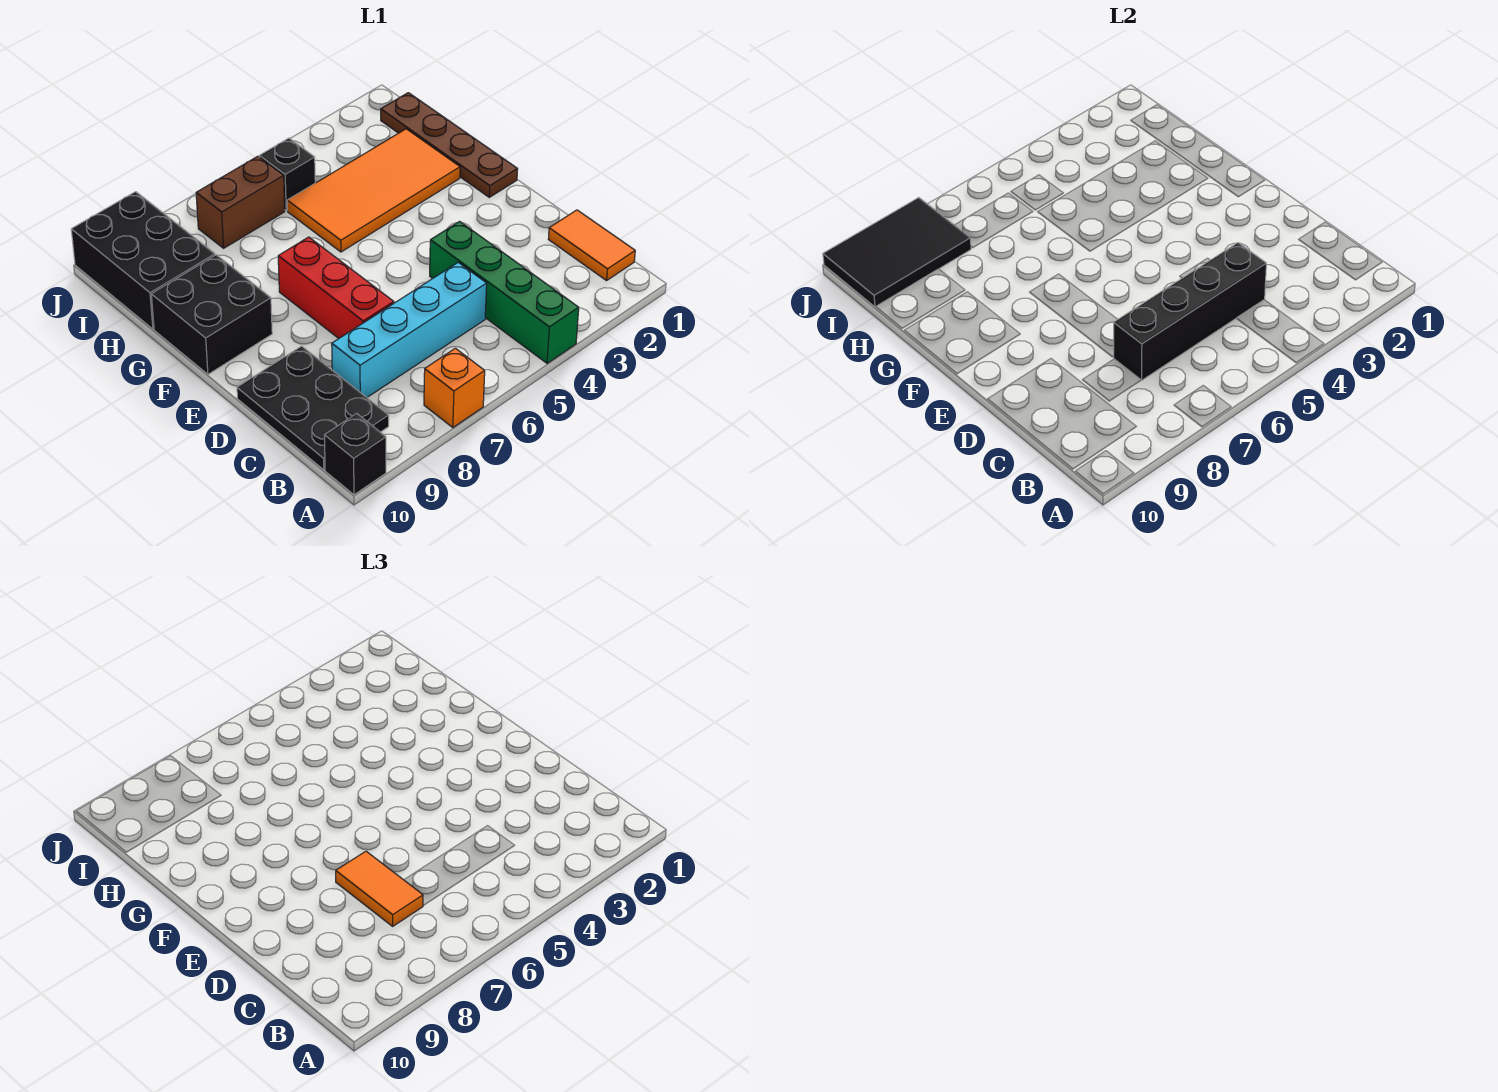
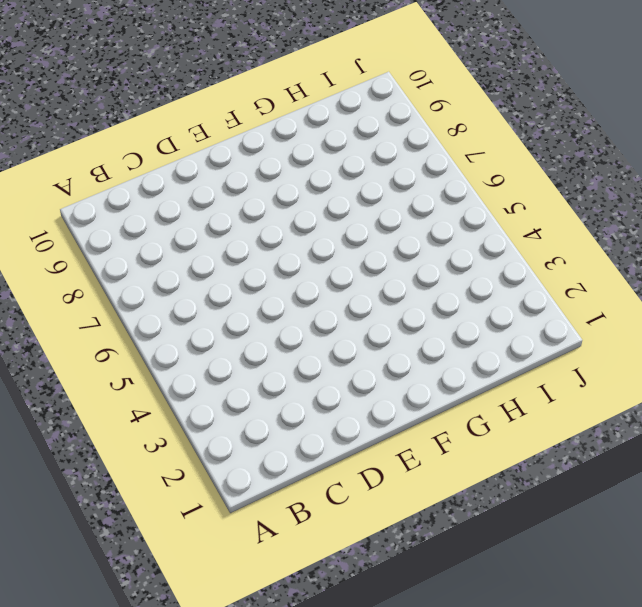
none -> green 1x4 brick [430,221,579,363]
none -> orange 1x1 brick [424,348,485,428]
none -> black 1x1 brick [325,414,386,495]

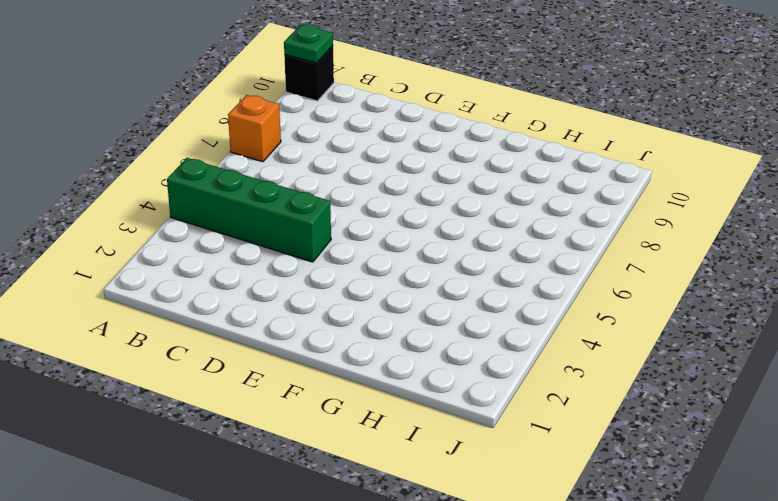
green 1x1 plate [284,24,333,63] -> none
none -> orange 1x2 tile [548,210,635,281]
none -> black 2x3 plate [237,346,389,470]
none -> cyan 1x4 brick [332,262,487,397]

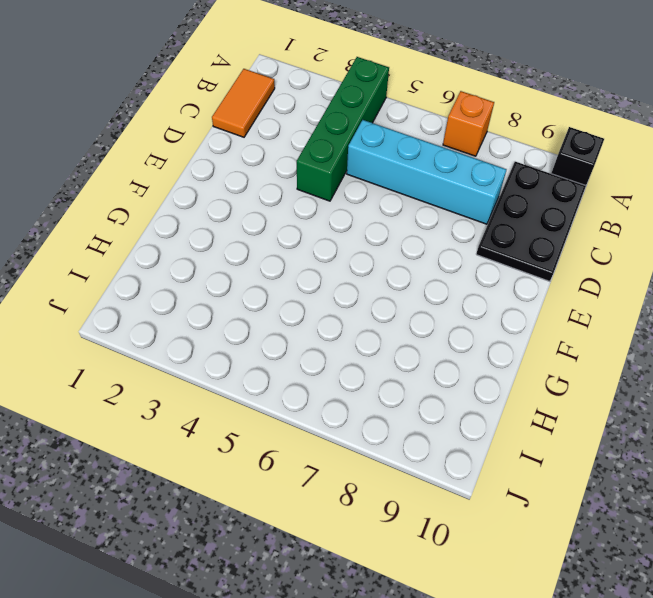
none -> red 1x3 brick [278,237,394,338]
none -> brown 1x4 plate [381,93,518,197]
none -> black 2x2 brick [151,255,272,374]

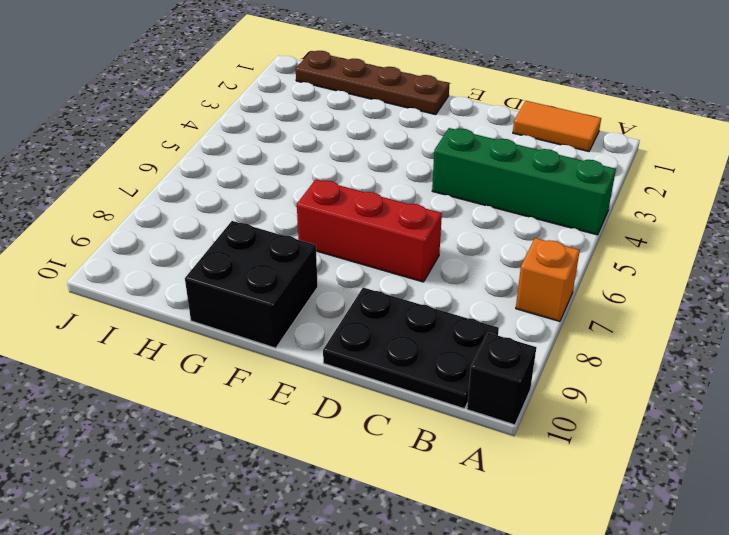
none -> cyan 1x4 brick [332,262,487,397]
none -> orange 2x4 tile [287,129,460,252]
none -> black 2x3 brick [71,192,215,329]

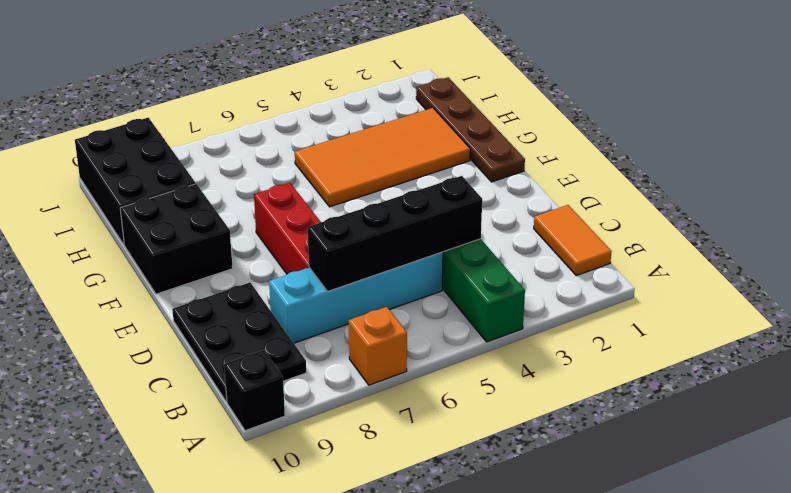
none -> black 1x1 brick [259,138,315,211]
none -> brown 1x2 brick [196,156,285,248]
none -> black 2x3 tile [823,198,971,307]

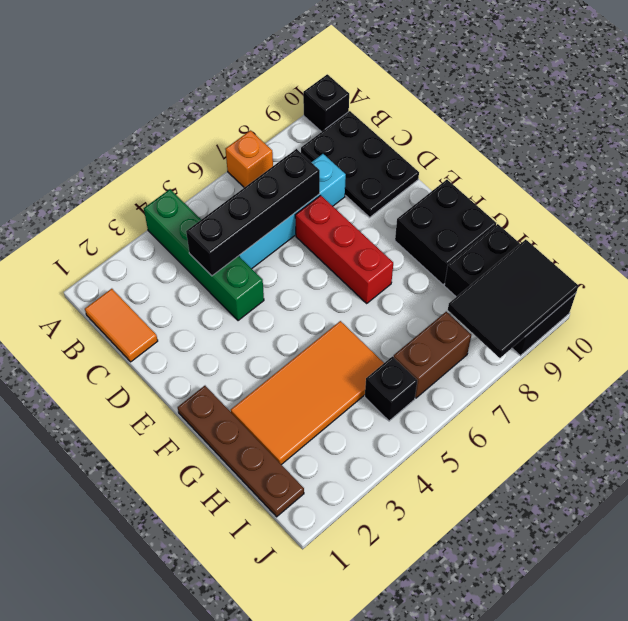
none -> orange 1x2 tile [336,851,423,926]

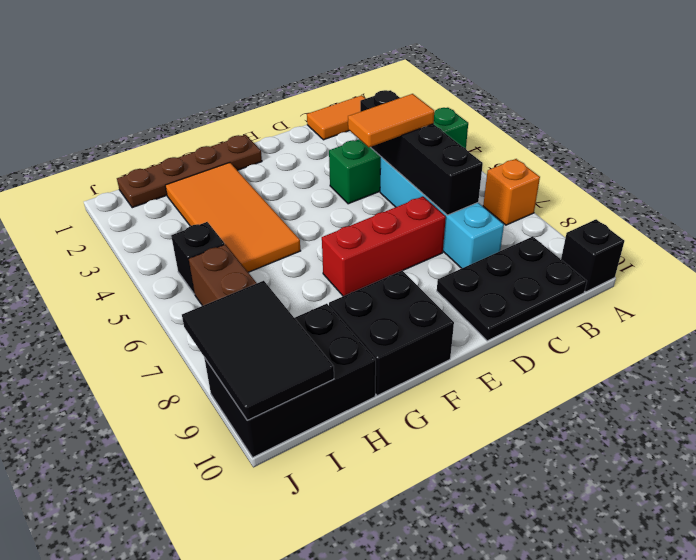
orange 1x2 tile [348,94,434,147] -> orange 1x2 tile moved to [336,851,423,926]

